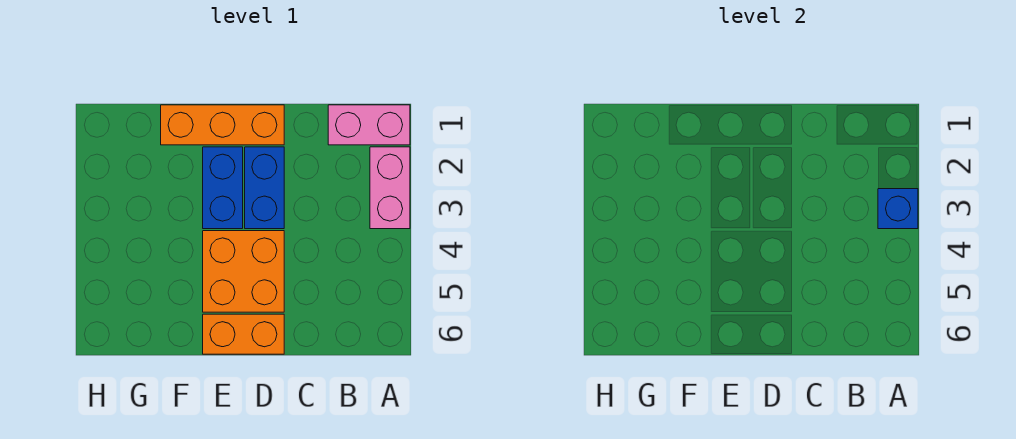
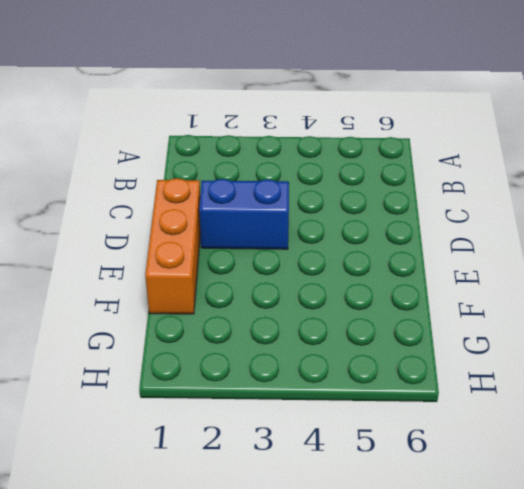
none -> pink 1x2 brick [328,105,410,145]
none -> pink 1x2 brick [370,147,410,229]

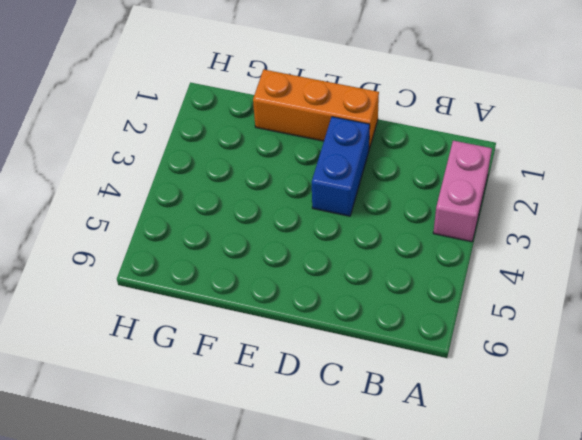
none -> pink 1x2 brick [328,105,410,145]
none -> orange 2x2 brick [203,231,284,312]

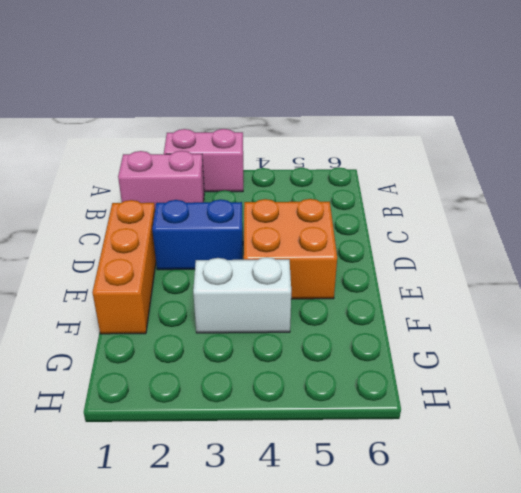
pink 1x2 brick [118,151,204,208] -> pink 1x2 brick turned to [328,105,410,145]
white 1x2 brick [193,257,291,333] -> none
none -> orange 1x2 brick [203,314,284,354]
none -> blue 1x2 brick [203,147,243,229]

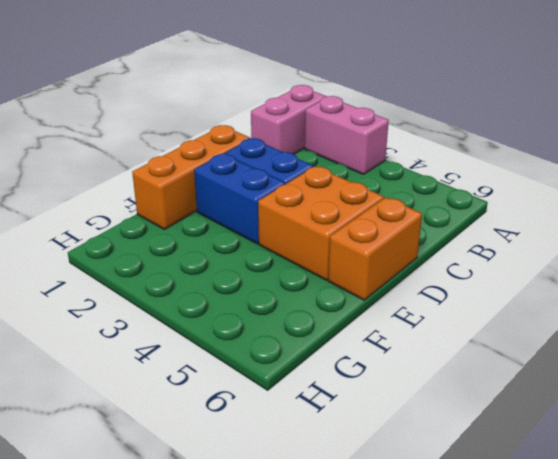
none -> blue 1x1 brick [878,189,918,229]

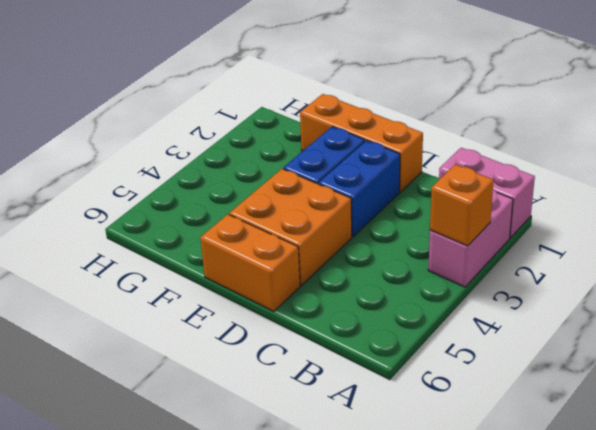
orange 1x1 brick [430,165,494,246] -> blue 1x1 brick [878,189,918,229]

